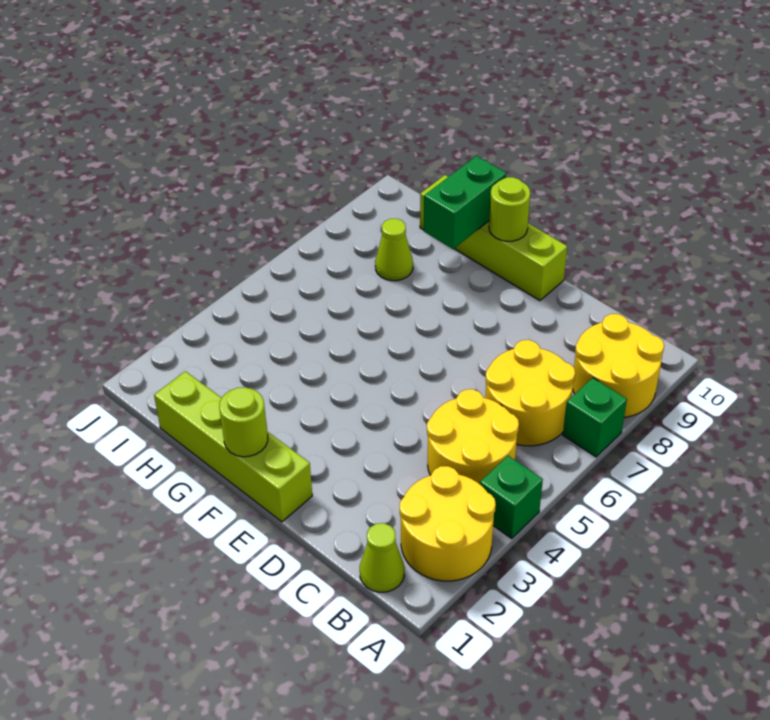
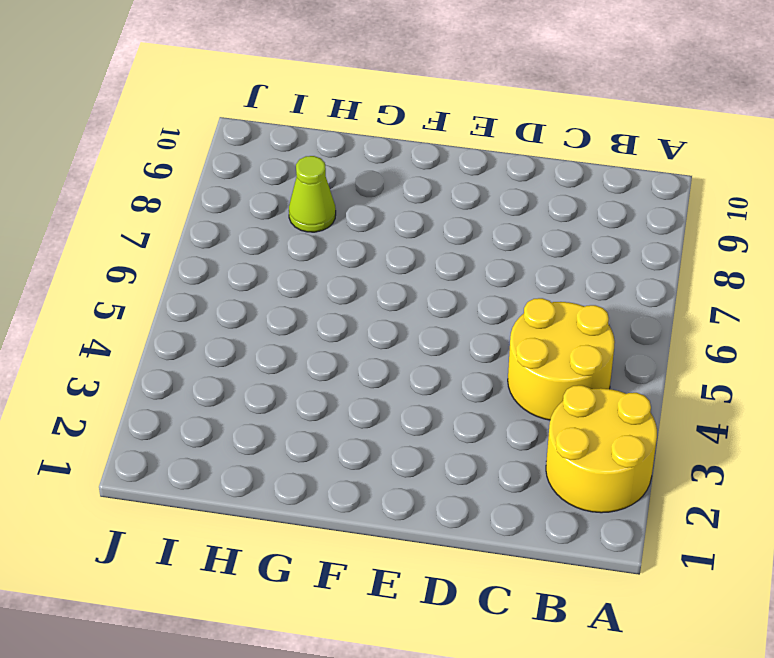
none -> green 1x1 brick [480,456,543,538]
none -> green 1x1 brick [563,378,627,457]
none -> yellow 2x2 round brick [573,314,664,417]

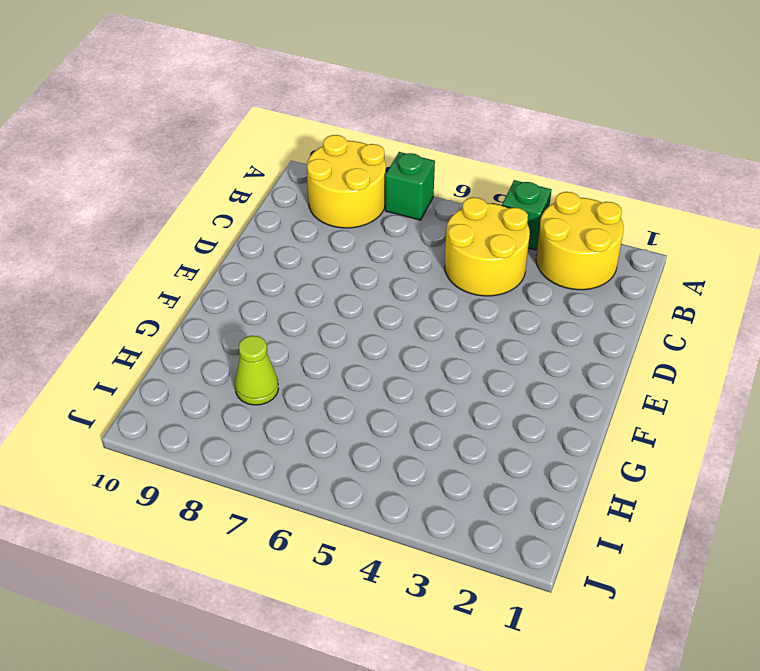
none -> lime 1x1 cone [360,523,404,592]
none -> yellow 2x2 round brick [485,340,575,446]
none -> lime 1x4 brick [154,371,312,522]

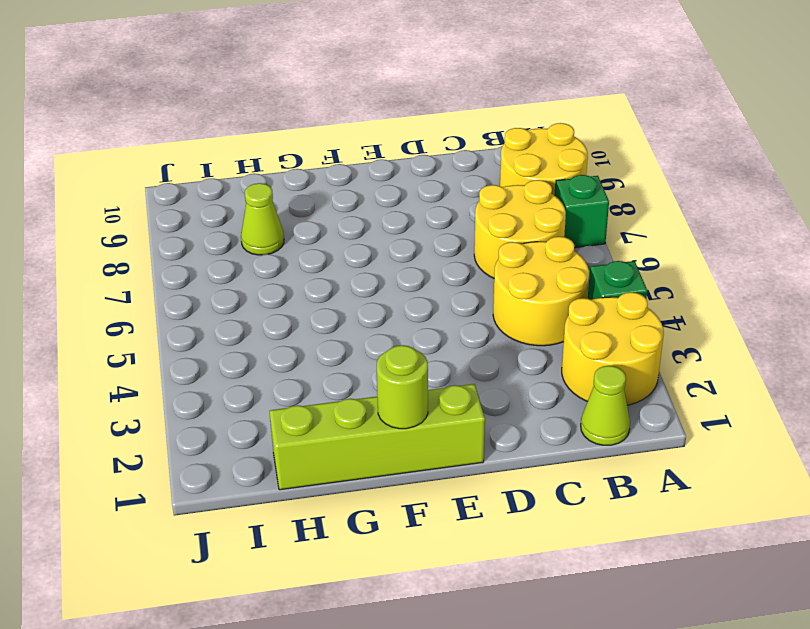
none -> lime 1x4 brick [420,175,567,301]
none -> lime 1x1 round brick [489,177,530,241]
none -> green 1x2 brick [424,156,506,249]

